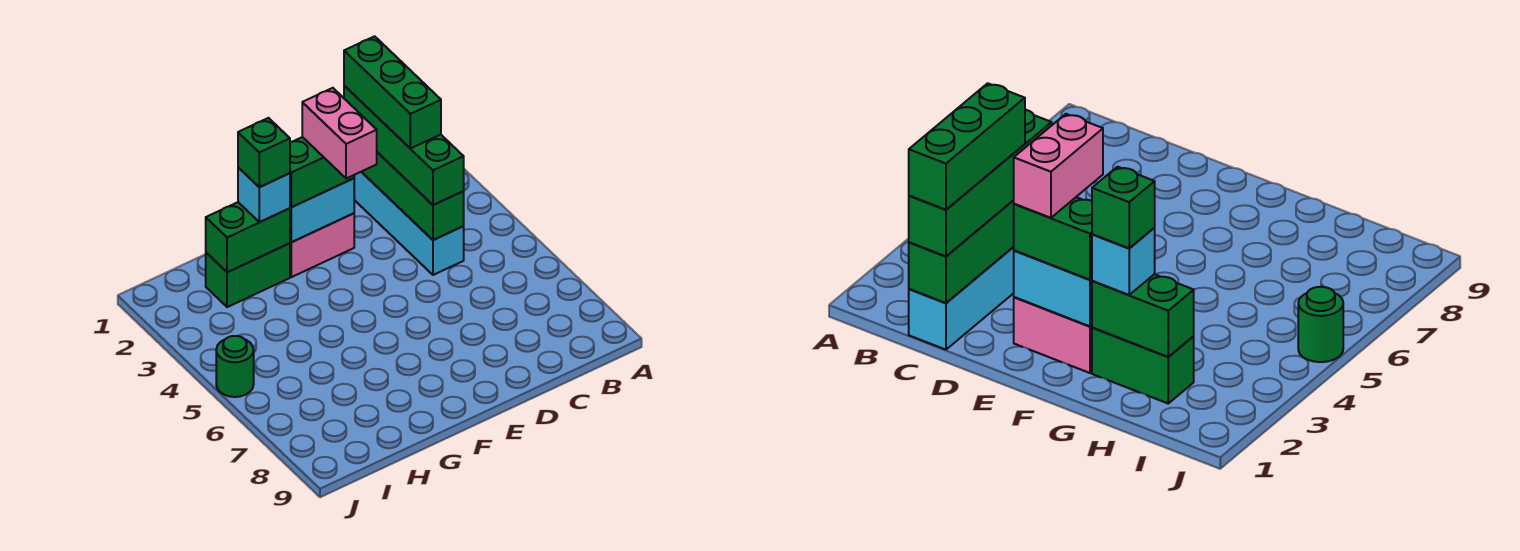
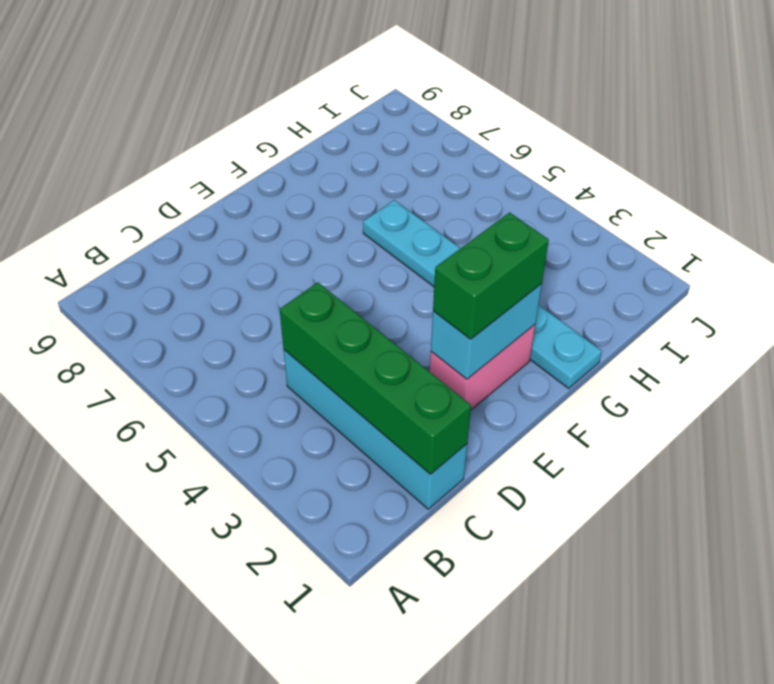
cyan 1x6 plate [363,200,602,388] -> green 1x2 brick [206,243,290,307]
none -> green 1x1 round brick [216,336,254,397]
none -> green 1x2 brick [206,202,290,272]
none -> green 1x4 brick [344,86,464,205]

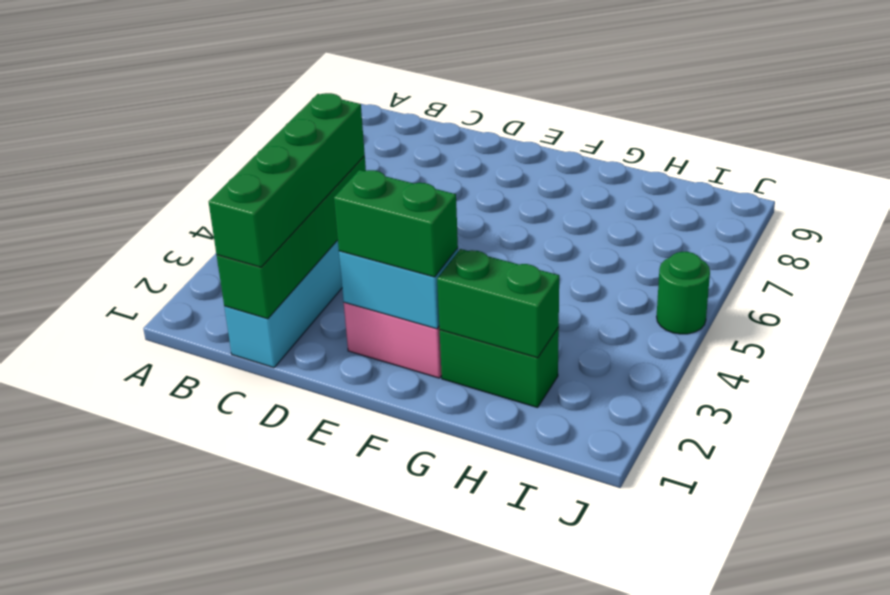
none -> cyan 1x1 brick [238,167,290,222]
none -> green 1x3 brick [344,36,441,148]
none -> pink 1x2 brick [302,88,377,179]

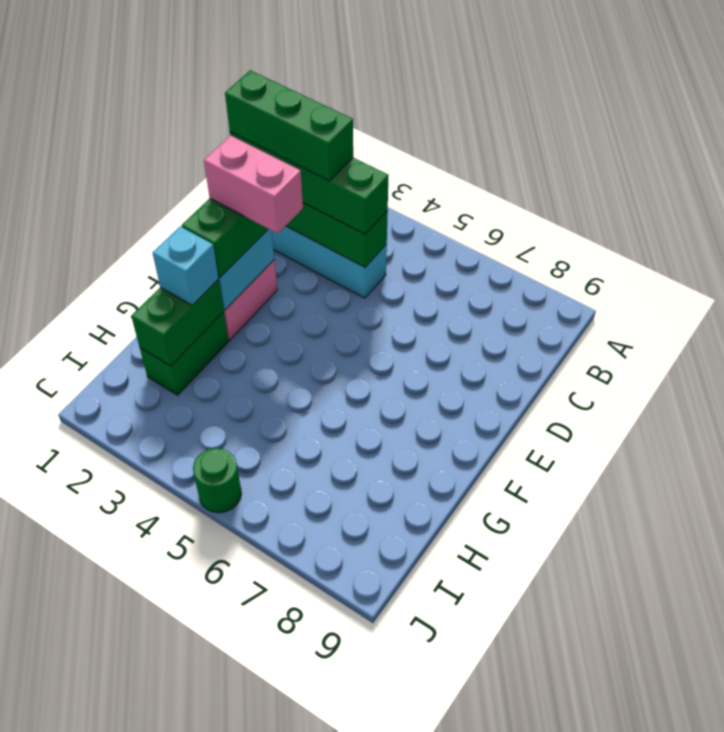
none -> green 1x1 brick [238,118,290,187]

